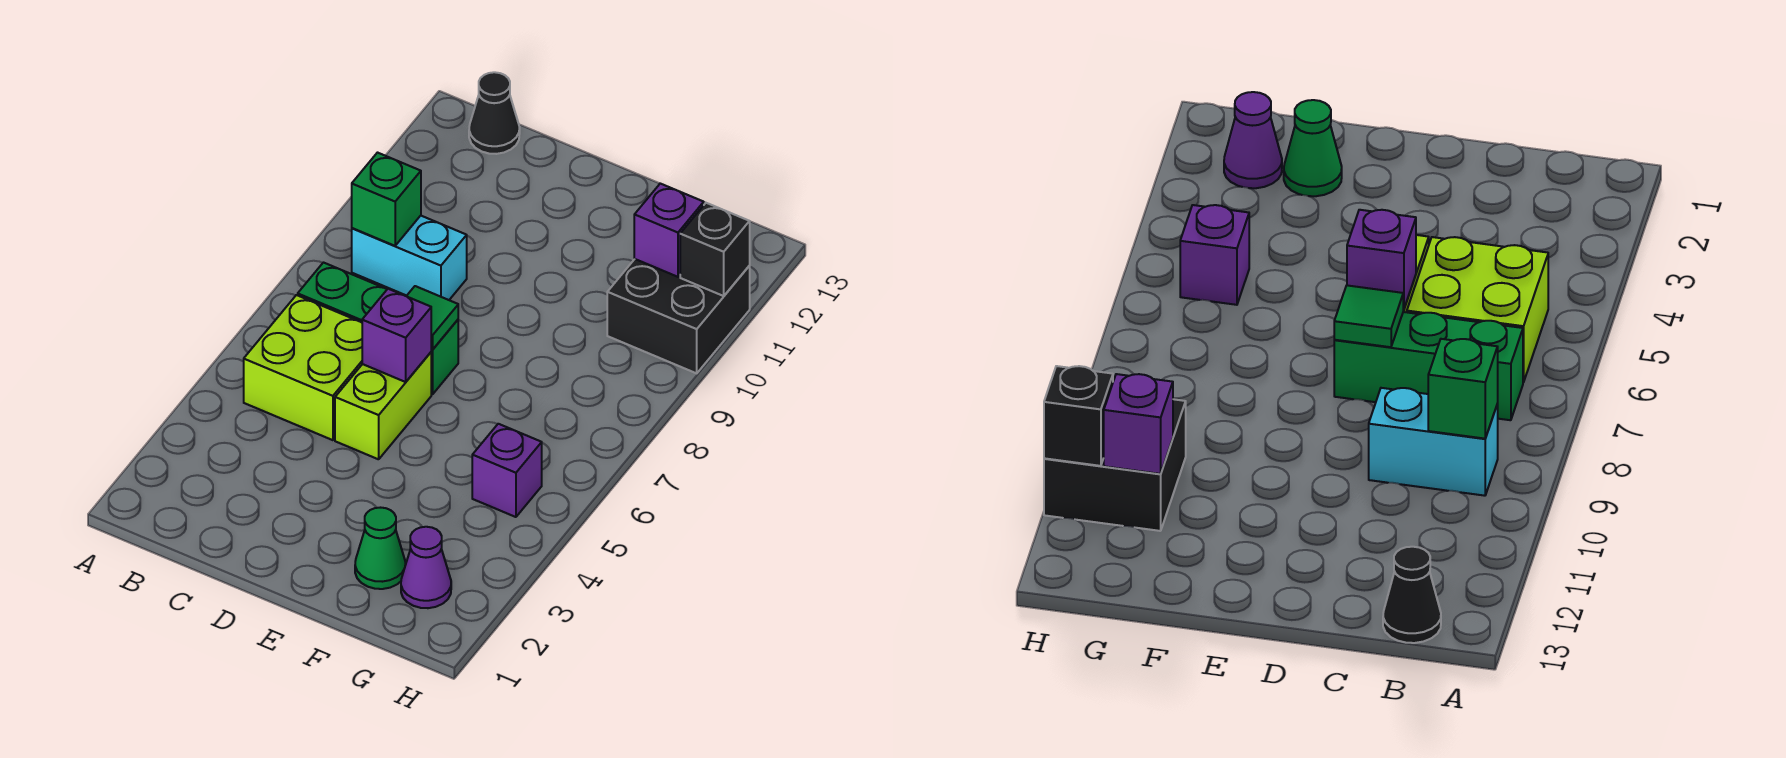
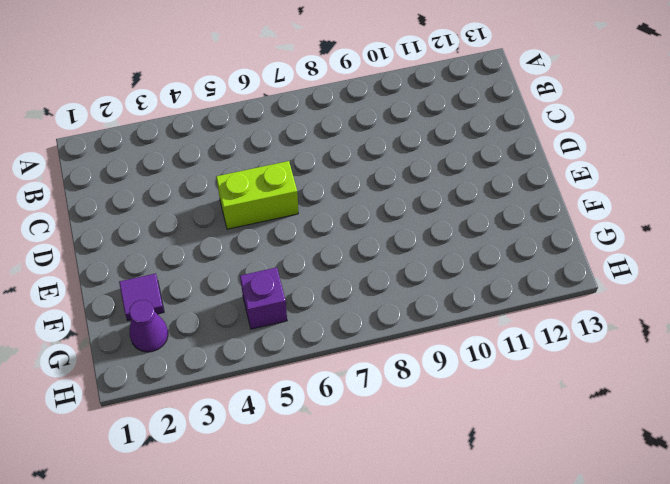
purple 1x1 tile [119,273,164,320] -> green 1x1 cone [355,508,405,589]
none -> lime 2x2 brick [244,295,362,440]
none -> green 1x3 brick [298,263,458,394]
none -> cyan 1x2 brick [352,216,467,300]

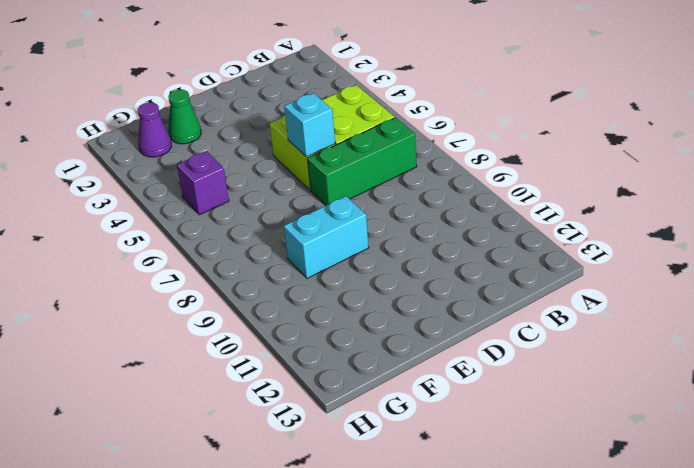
cyan 1x1 brick [284,93,335,157] -> purple 1x1 brick [362,289,431,382]
cyan 1x2 brick [284,196,369,278] -> cyan 1x2 brick moved to [352,216,467,300]
none -> black 1x1 cone [469,72,520,154]
none -> black 2x2 brick [607,259,750,373]
none -> green 1x1 brick [352,153,421,246]

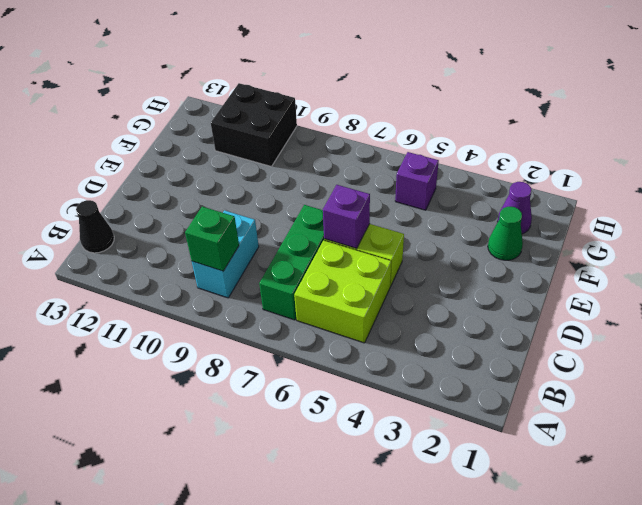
none -> green 1x1 tile [407,286,458,349]
none -> purple 1x1 brick [634,184,704,277]
none -> black 1x1 brick [680,203,750,296]

